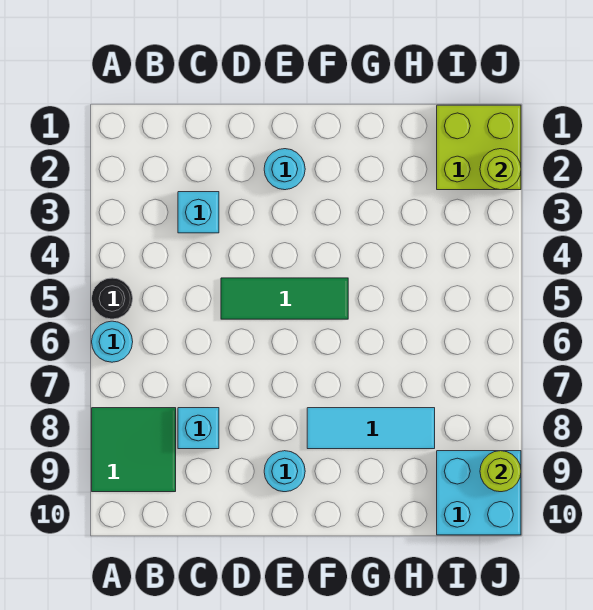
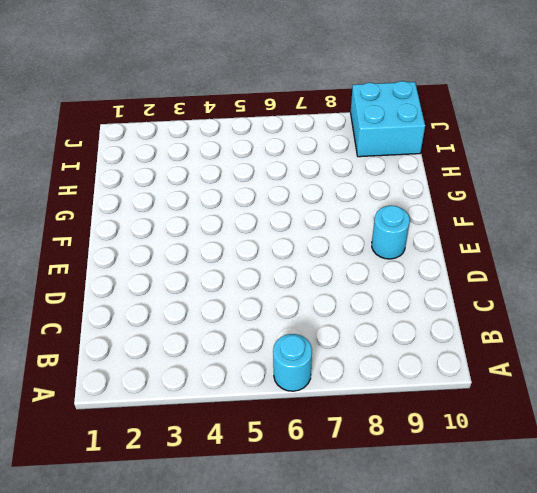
none -> black 1x1 round brick [92,278,133,319]
none -> green 2x2 tile [92,408,176,492]
none -> cyan 1x1 brick [178,192,219,233]

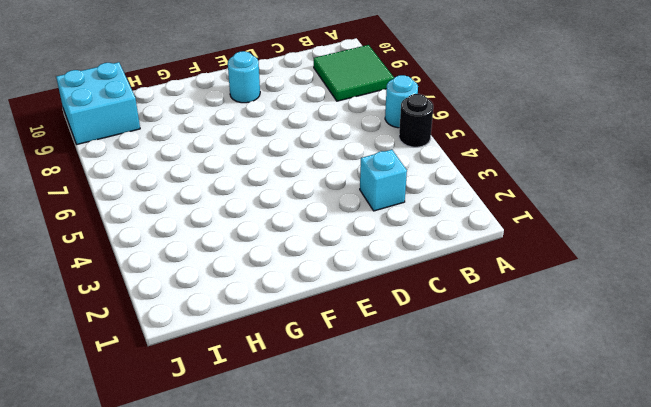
none -> cyan 1x1 brick [178,408,219,449]
none -> green 1x3 tile [221,278,348,319]
none -> cyan 1x1 round brick [264,149,305,190]

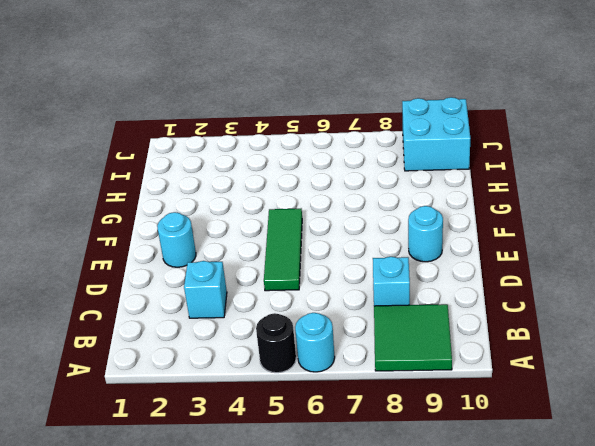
none -> cyan 1x3 tile [307,408,435,449]
none -> lime 2x2 brick [437,105,521,190]
none -> lime 1x1 round brick [480,149,521,190]

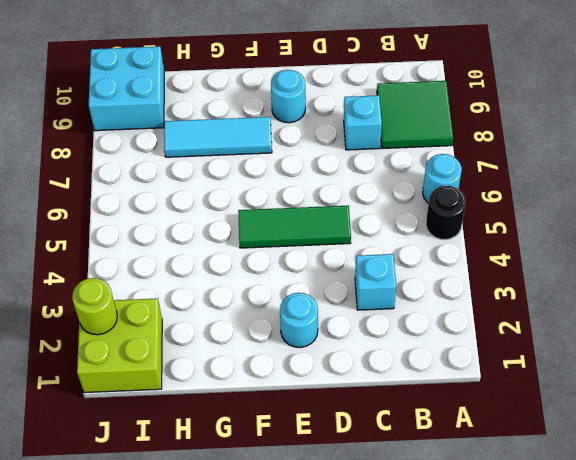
none -> lime 1x1 round brick [480,451,521,492]

